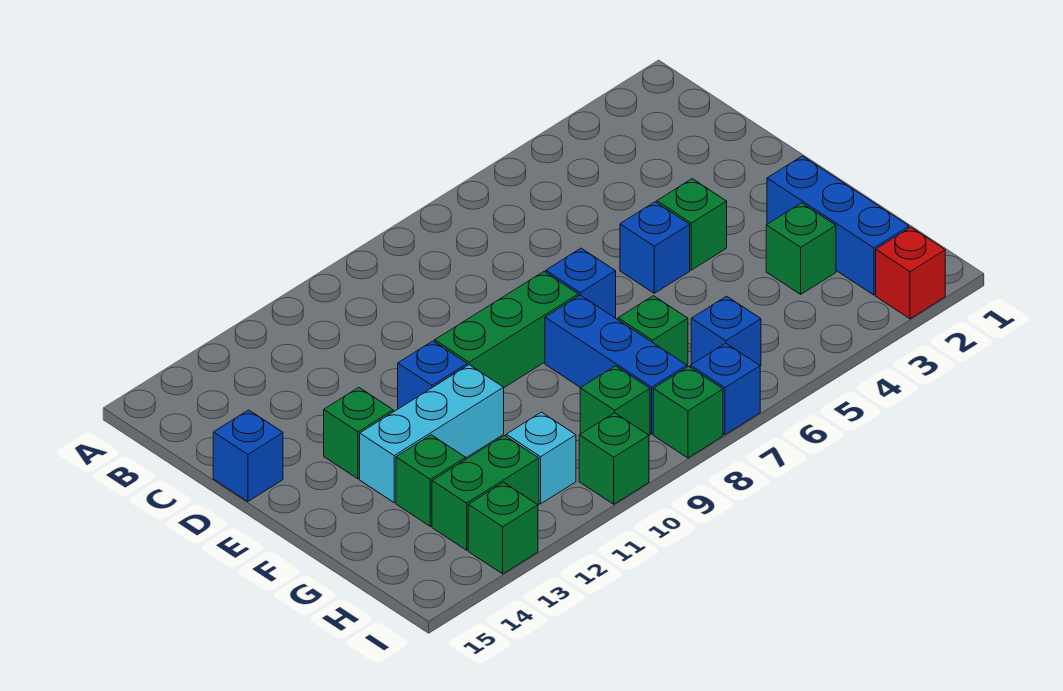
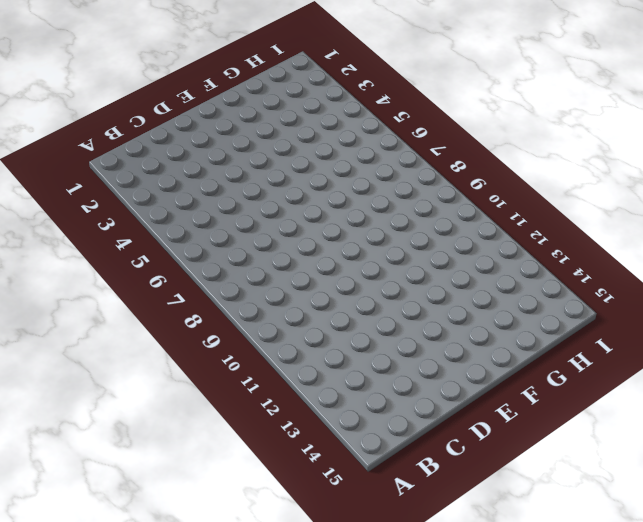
none -> blue 1x1 brick [213,410,283,502]
none -> green 1x1 brick [657,179,727,270]
none -> blue 1x1 brick [620,202,690,293]

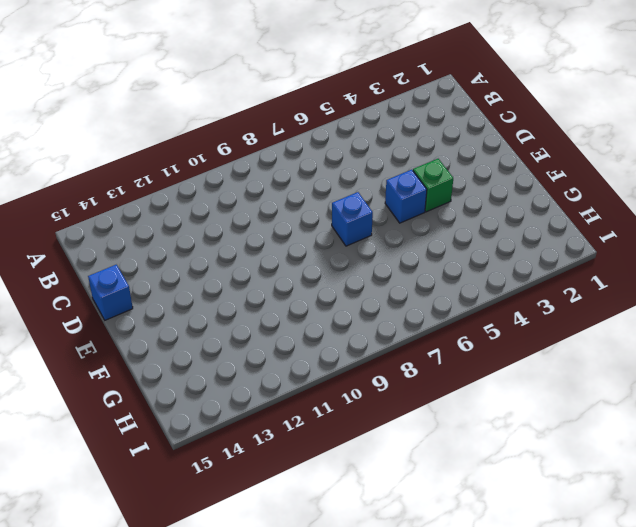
none -> green 1x3 brick [435,272,578,387]
none -> blue 1x1 brick [398,341,467,409]
none -> green 1x1 brick [324,388,393,479]

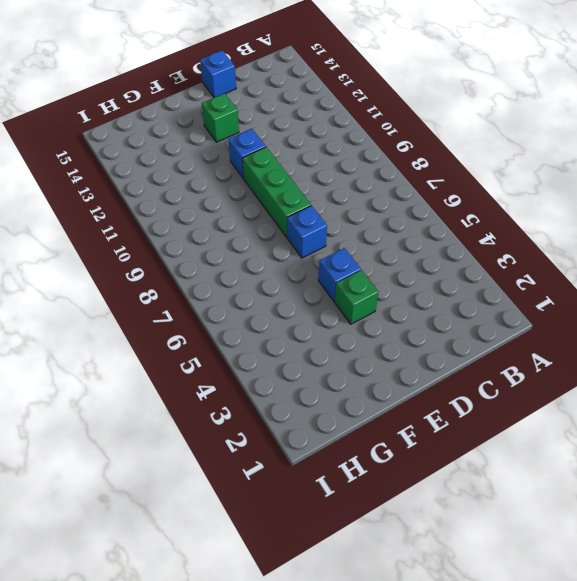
none -> blue 1x3 brick [767,156,909,295]
none -> blue 1x3 brick [545,295,687,434]
none -> cyan 1x3 brick [360,365,504,503]

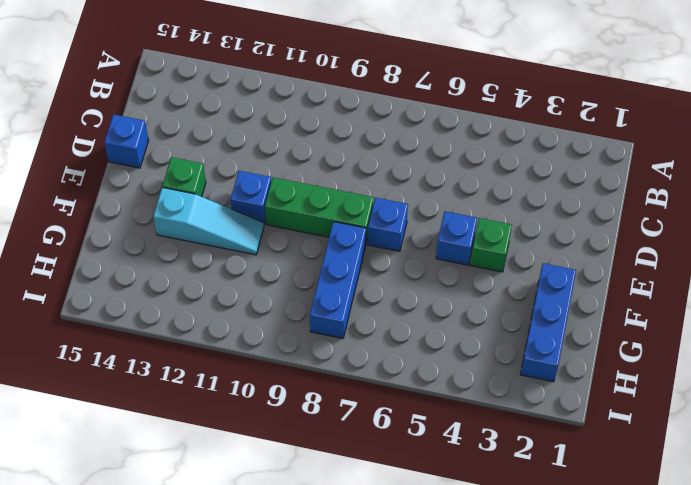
cyan 1x3 slope [153,187,264,255] -> cyan 1x3 brick [360,365,504,503]
none -> green 1x1 brick [766,203,836,294]
none -> green 1x1 brick [618,296,688,366]
none -> green 1x1 brick [396,435,466,526]

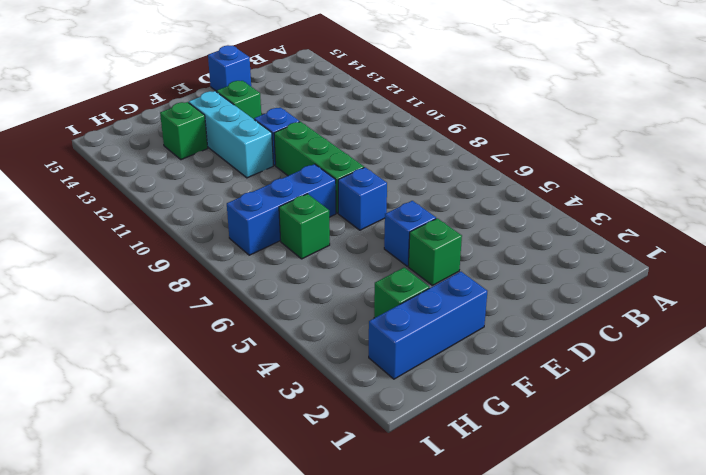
none -> blue 1x1 brick [691,296,761,366]
none -> green 1x1 brick [580,366,650,436]
none -> cyan 1x1 brick [506,412,576,504]

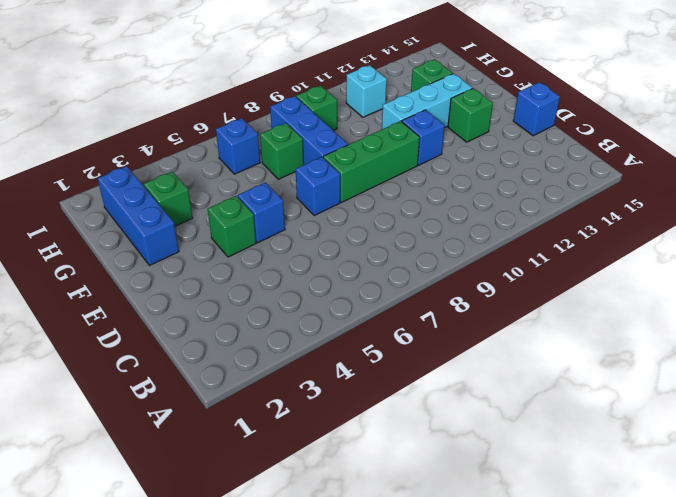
none -> green 1x2 brick [432,435,539,550]
none -> red 1x1 brick [876,227,945,319]
none -> blue 1x1 brick [690,343,760,435]

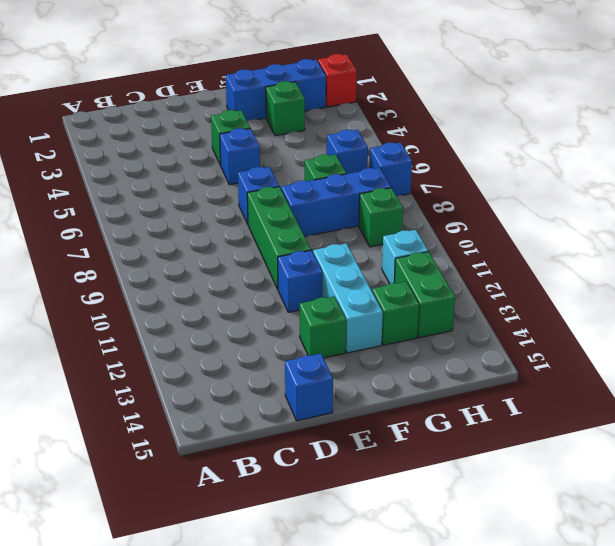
none -> green 1x1 brick [653,366,723,458]
none -> green 1x1 brick [579,413,649,504]
none -> green 1x1 brick [468,482,538,574]

